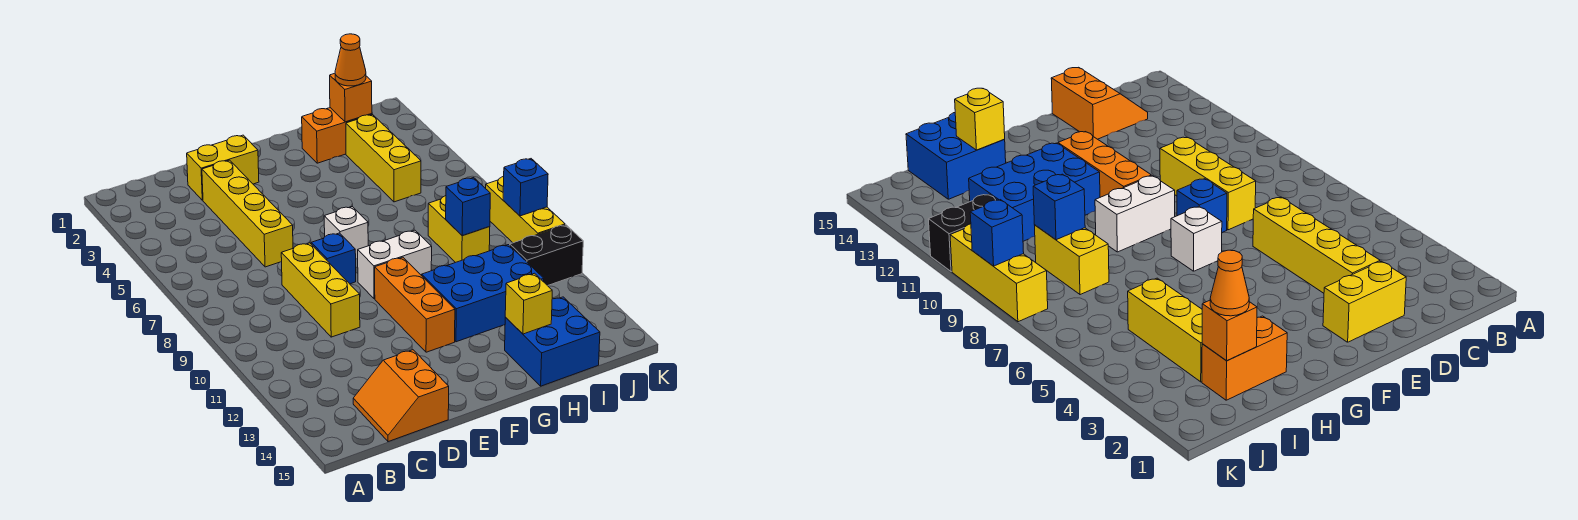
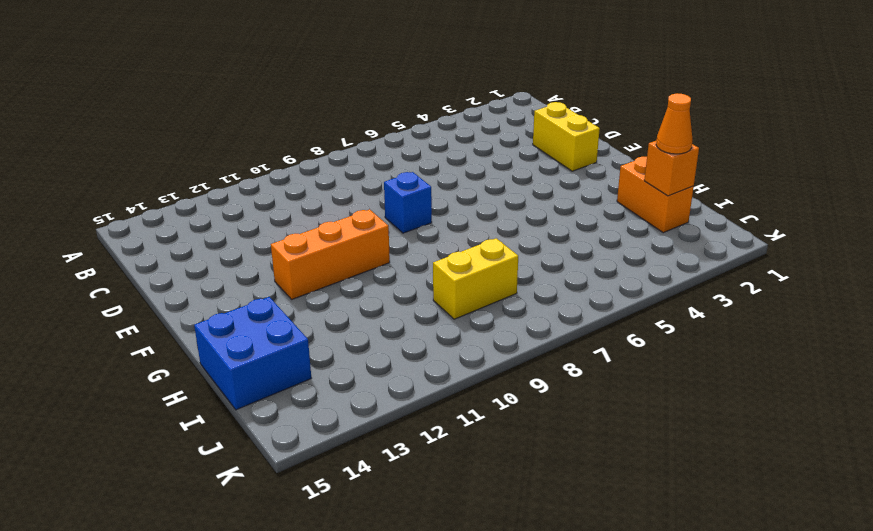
none -> orange 2x2 slope [353,350,449,442]
none -> yellow 1x4 brick [202,160,293,267]
none -> yellow 1x3 brick [281,243,360,337]

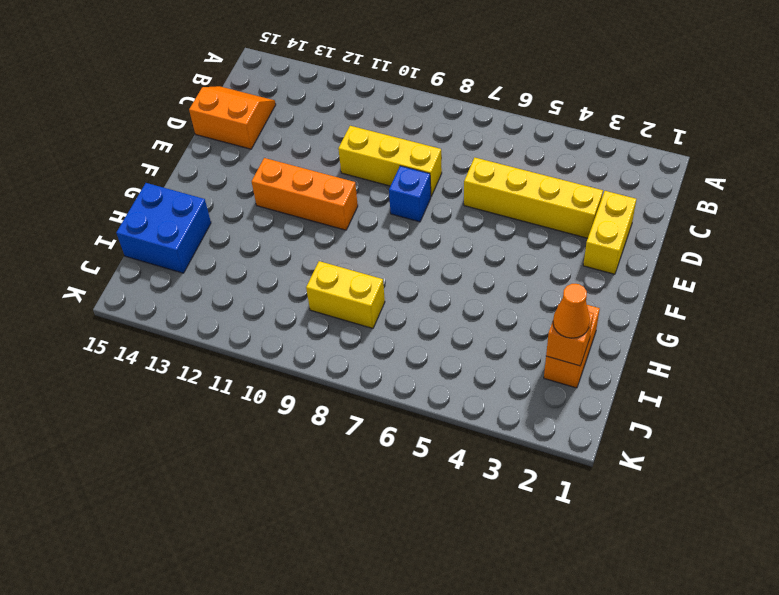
none -> white 1x1 brick [324,207,368,259]
none -> white 1x2 brick [358,230,432,299]
none -> blue 2x3 brick [422,245,544,342]

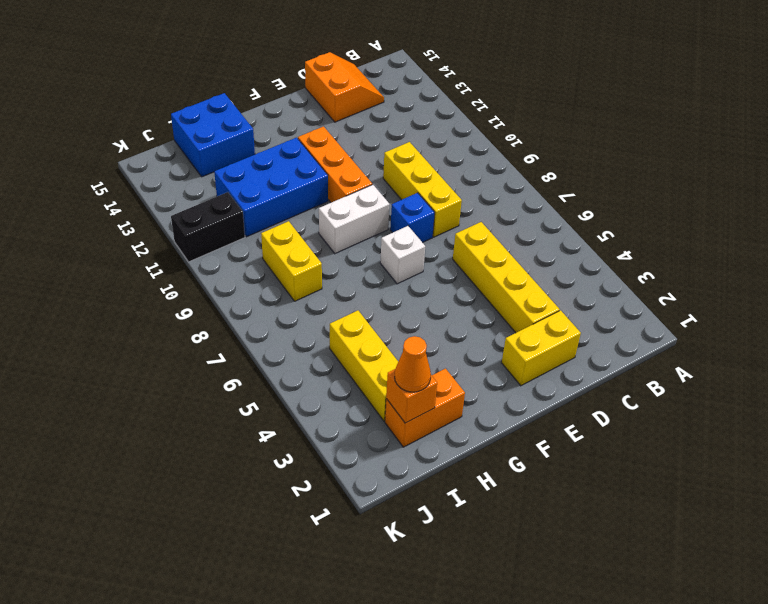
none -> yellow 1x3 brick [486,177,565,243]
none -> yellow 1x1 brick [505,273,552,334]
none -> blue 1x1 brick [446,178,490,236]

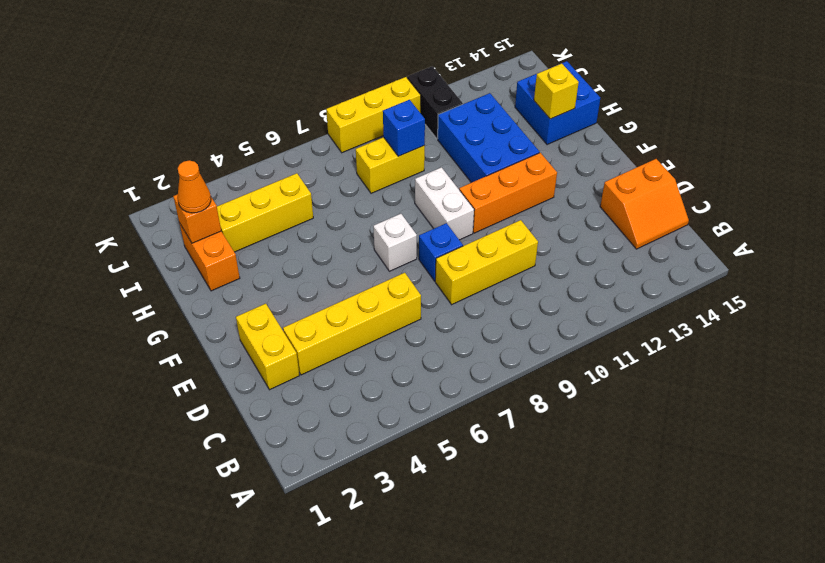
none -> blue 1x1 brick [503,159,548,216]

